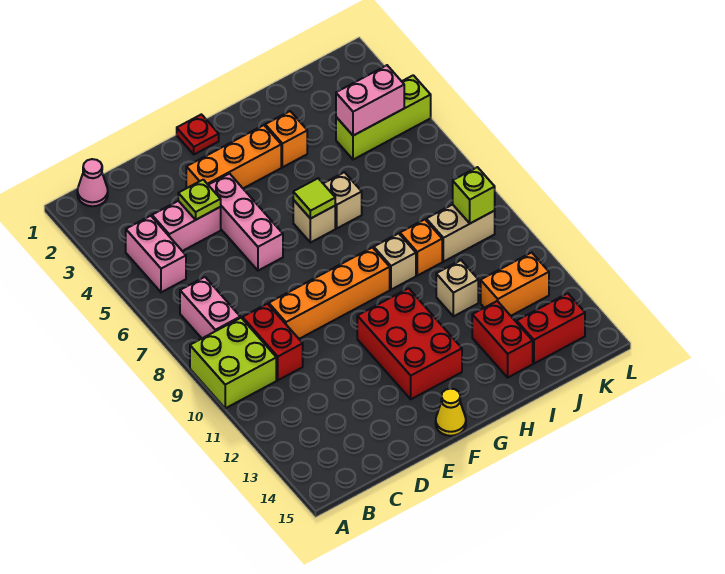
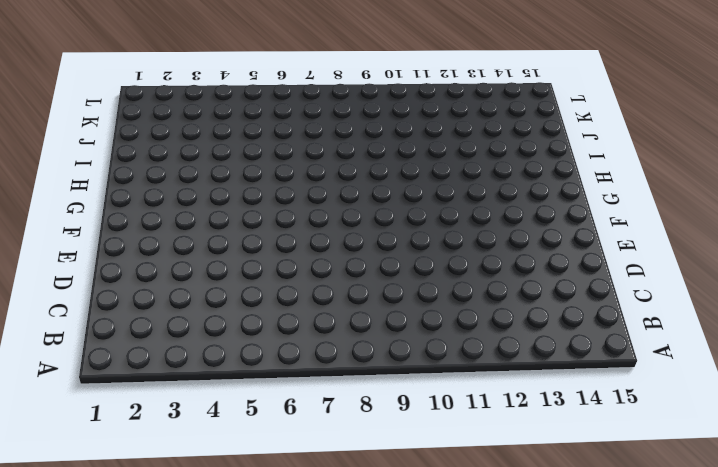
none -> lime 2x2 brick [190,318,276,408]
none -> pink 1x1 cone [77,159,108,206]
none -> pink 1x2 brick [126,216,186,292]

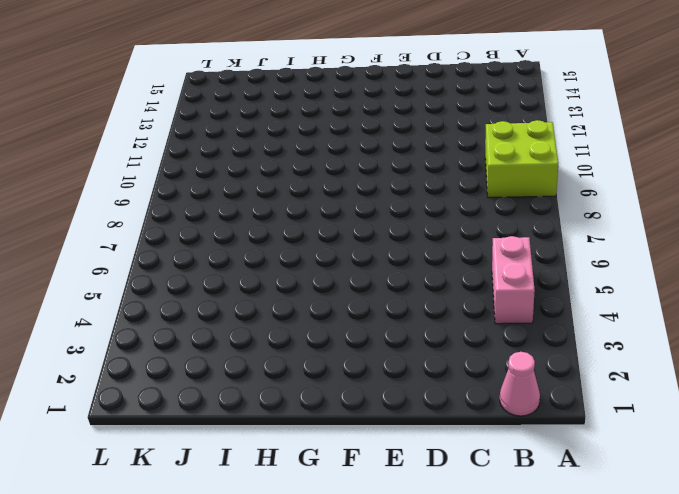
none -> pink 1x2 brick [180,277,240,338]
none -> pink 1x2 brick [152,201,221,251]
none -> red 1x2 brick [242,304,303,380]

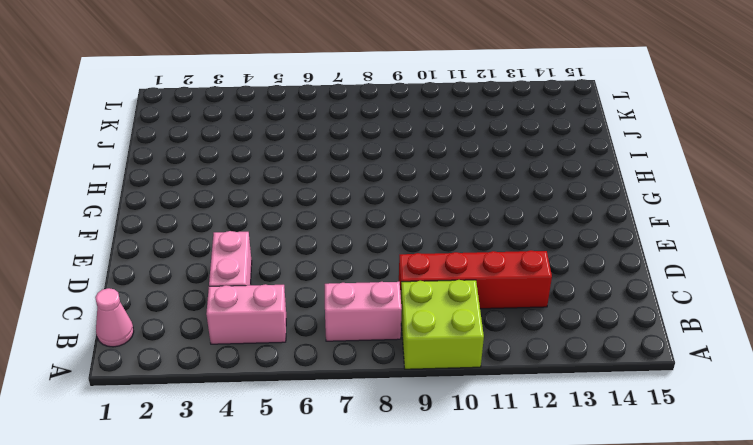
red 1x4 brick [399,250,552,309] -> red 1x2 brick [242,304,303,380]
none -> orange 1x4 brick [269,248,390,339]
none -> orange 1x3 brick [186,125,281,188]
none -> pink 1x3 brick [209,174,283,271]

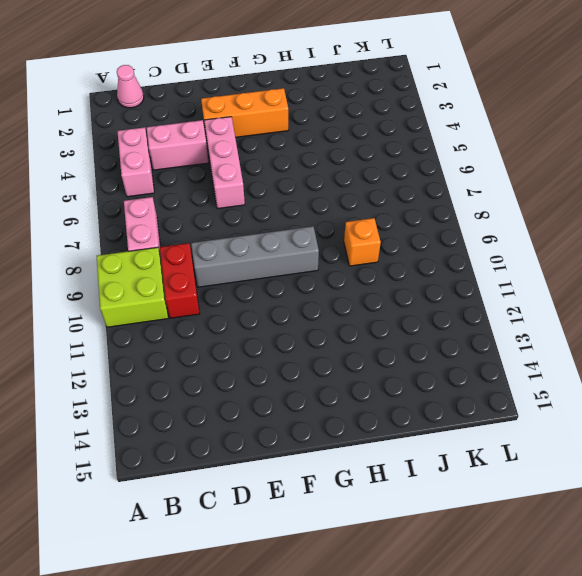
grey 1x4 brick [191,226,319,287] -> orange 1x4 brick [269,248,390,339]
none -> red 1x1 plate [177,114,219,154]
none -> red 2x3 brick [357,288,462,399]
none -> yellow 1x1 cone [436,389,466,436]

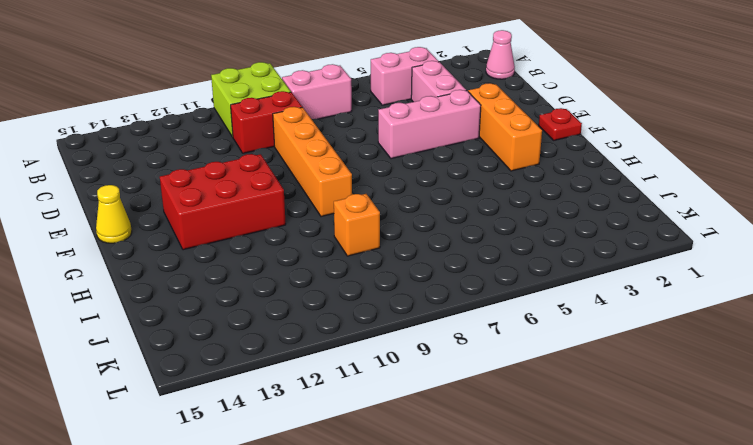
none -> tan 1x1 brick [293,200,335,243]
none -> orange 1x1 brick [265,111,307,167]
none -> tan 1x1 brick [323,172,362,228]

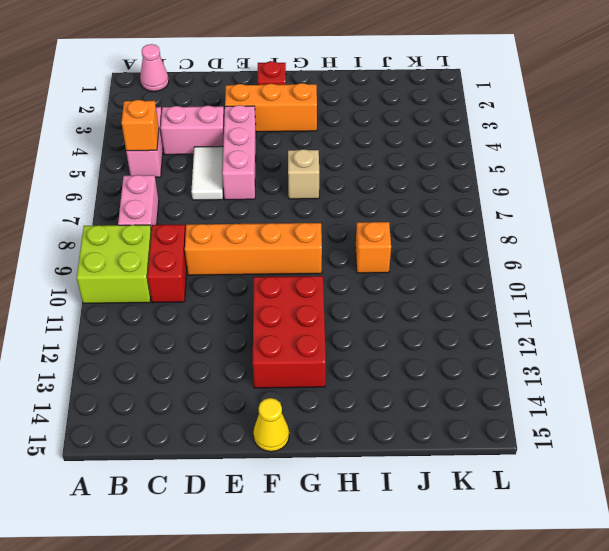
orange 1x1 brick [121,100,159,151] -> orange 1x1 brick moved to [265,111,307,167]
white 1x2 tile [191,146,223,200] -> none
none -> tan 1x1 brick [323,172,362,228]
none -> tan 1x1 brick [374,233,416,290]
none -> tan 1x1 brick [436,260,478,316]

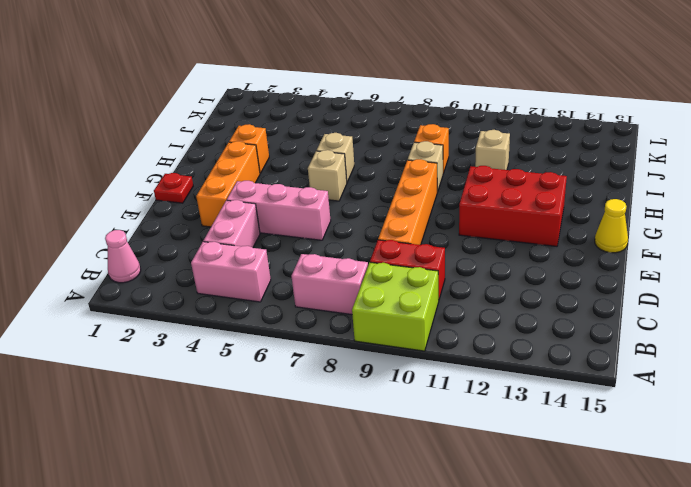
none -> red 1x2 brick [472,301,533,377]
none -> lime 1x3 brick [336,75,431,160]
none -> tan 1x2 brick [426,205,495,262]

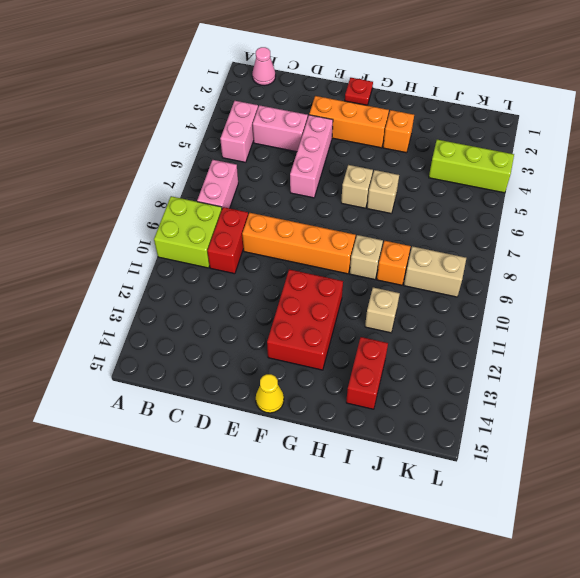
none -> orange 1x2 brick [481,252,549,316]
none -> red 1x2 brick [517,293,585,364]
none -> lime 1x1 plate [178,180,221,220]

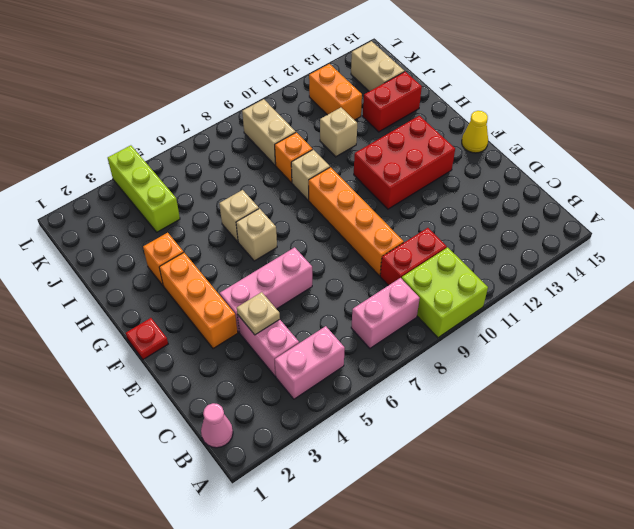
tan 1x1 plate [237,292,280,335] -> lime 1x1 plate [178,180,221,220]
tan 1x2 brick [351,41,404,91] -> red 1x2 brick [517,293,585,364]
none -> lime 1x1 tile [293,178,335,219]
none -> pink 1x2 brick [336,65,404,136]
none -> lime 1x1 brick [453,167,495,223]

